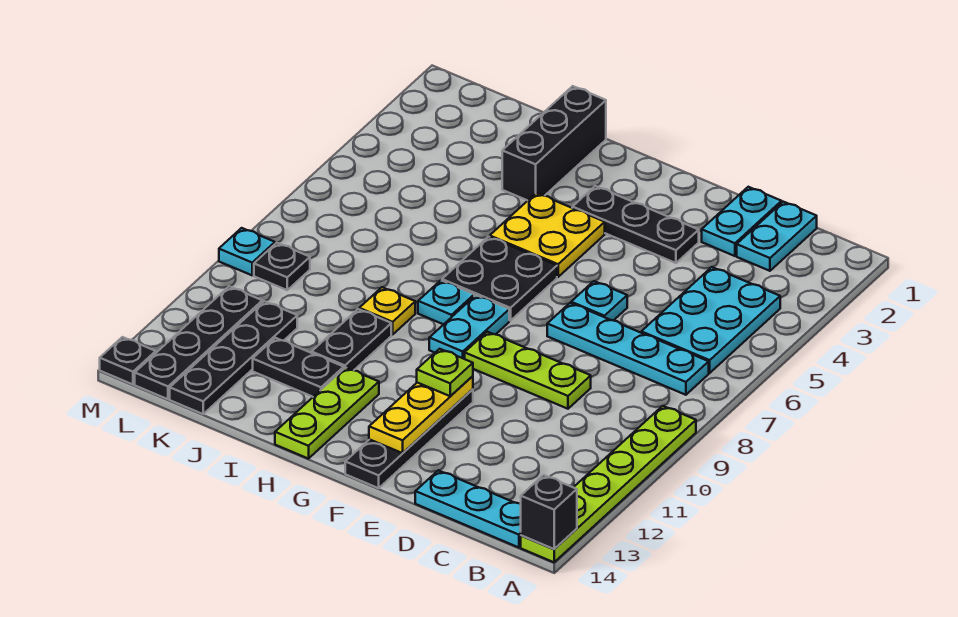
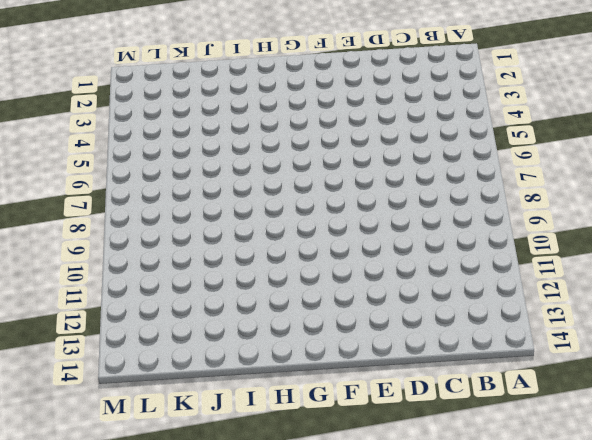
none -> lime 1x6 plate [521,406,696,562]
none -> cyan 2x3 plate [641,267,780,373]
none -> cyan 1x4 plate [547,303,709,395]

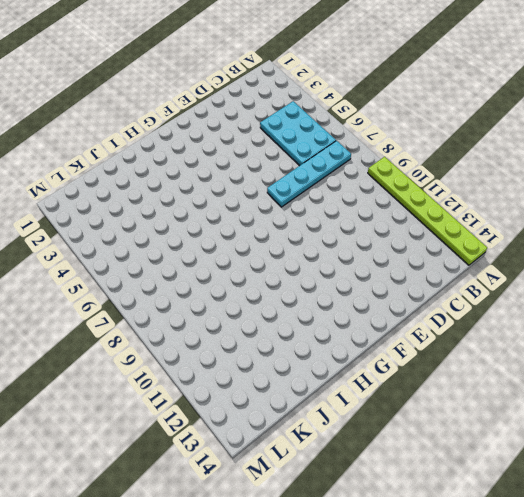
none -> cyan 1x3 plate [415,470,521,547]
none -> cyan 1x2 plate [737,202,817,271]
none -> cyan 1x2 plate [702,187,782,256]

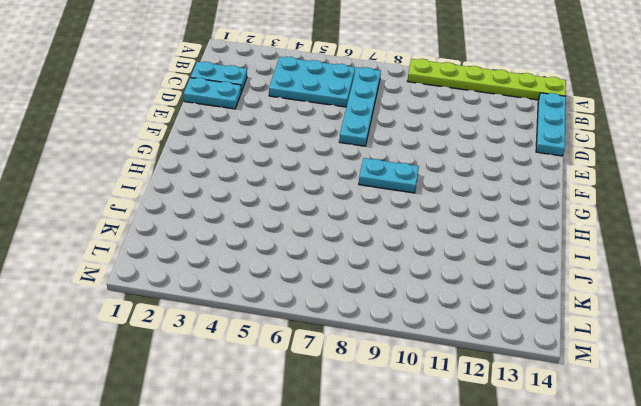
none -> lime 1x3 plate [465,332,591,409]
none -> black 1x3 plate [572,186,699,263]
none -> cyan 1x1 plate [571,281,627,321]

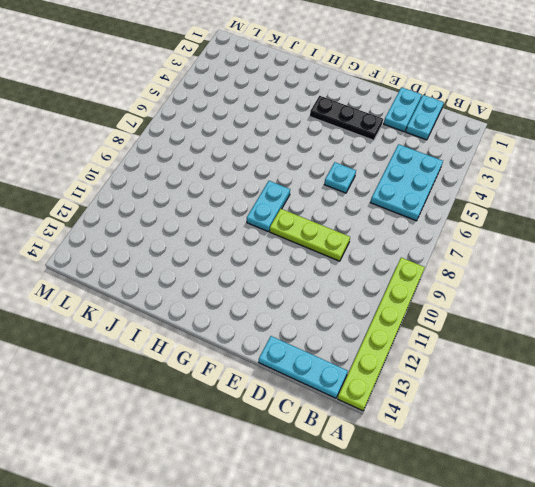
none -> cyan 1x4 plate [547,303,709,395]
none -> black 1x4 plate [345,389,473,488]
none -> yellow 2x2 plate [490,193,605,277]

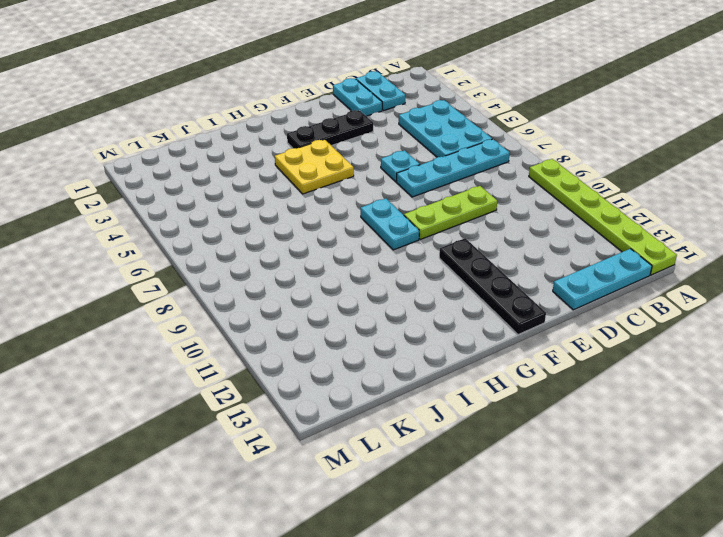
none -> black 2x2 plate [442,237,557,321]
none -> cyan 1x1 plate [418,280,474,324]
none -> lime 1x3 plate [275,368,379,459]

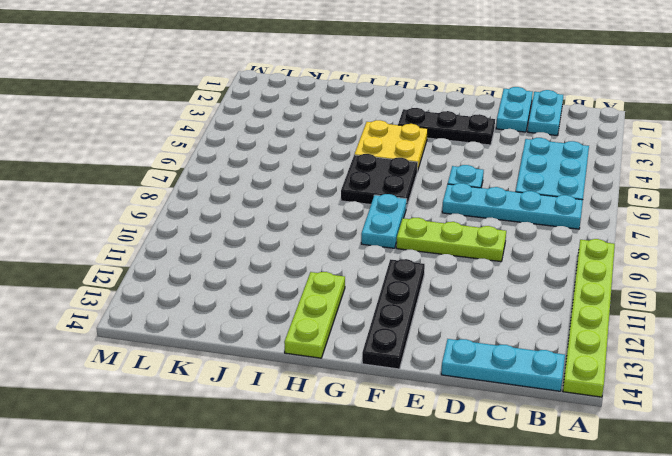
none -> cyan 1x1 plate [418,280,474,324]
none -> black 1x3 brick [502,86,606,201]
none -> yellow 1x1 plate [359,287,415,335]

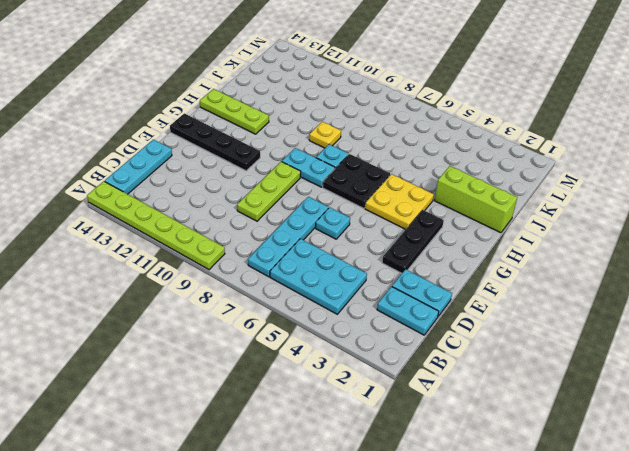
lime 1x3 brick [434,166,517,233] -> black 1x3 brick [502,86,606,201]
none -> black 1x2 plate [312,309,391,370]
none -> black 1x2 plate [253,338,344,397]
none -> black 1x4 plate [170,301,297,414]

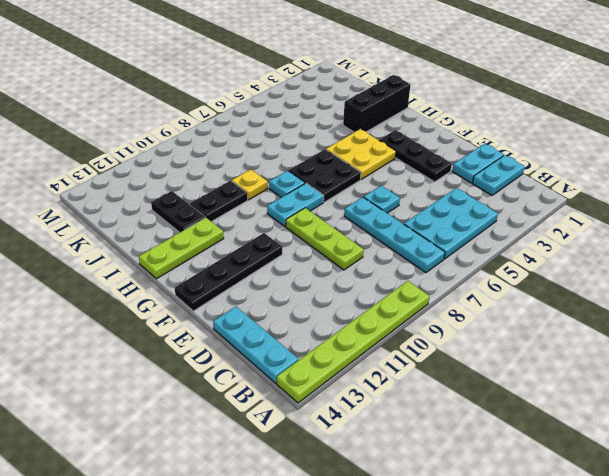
none -> black 1x4 plate [170,301,297,414]
none -> black 1x1 plate [254,243,310,290]
none -> black 1x4 plate [135,286,262,399]

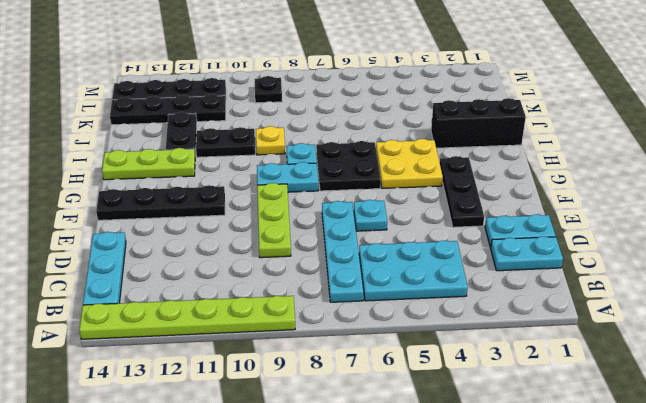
none -> cyan 1x1 plate [219,228,275,275]
none -> black 1x1 plate [100,337,156,384]
none -> black 1x1 brick [521,475,577,549]

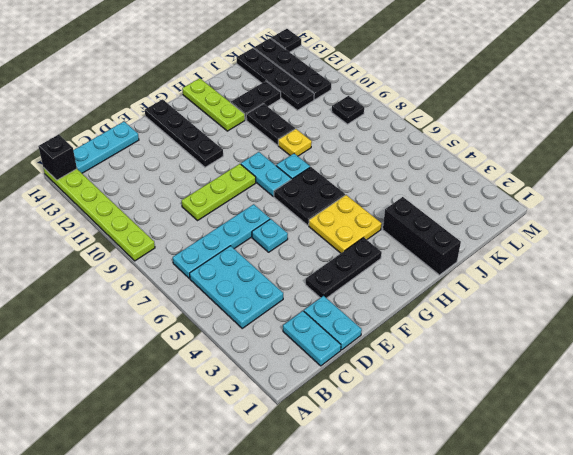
none -> cyan 1x1 plate [219,228,275,275]
none -> yellow 1x3 plate [369,376,473,453]
none -> lime 1x1 plate [417,349,473,396]

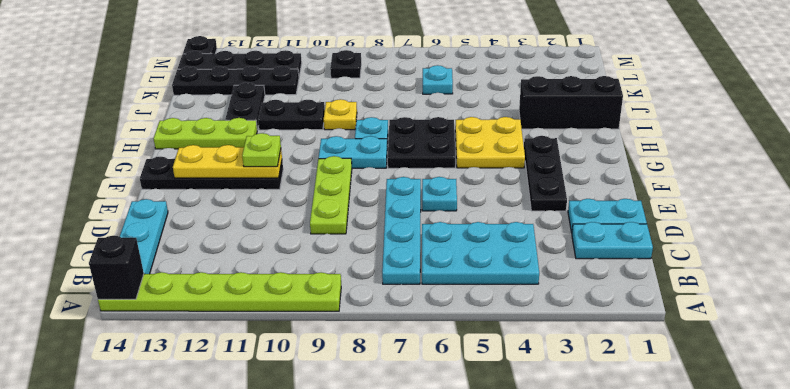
cyan 1x1 plate [423,65,453,94] -> cyan 1x1 plate moved to [219,228,275,275]

